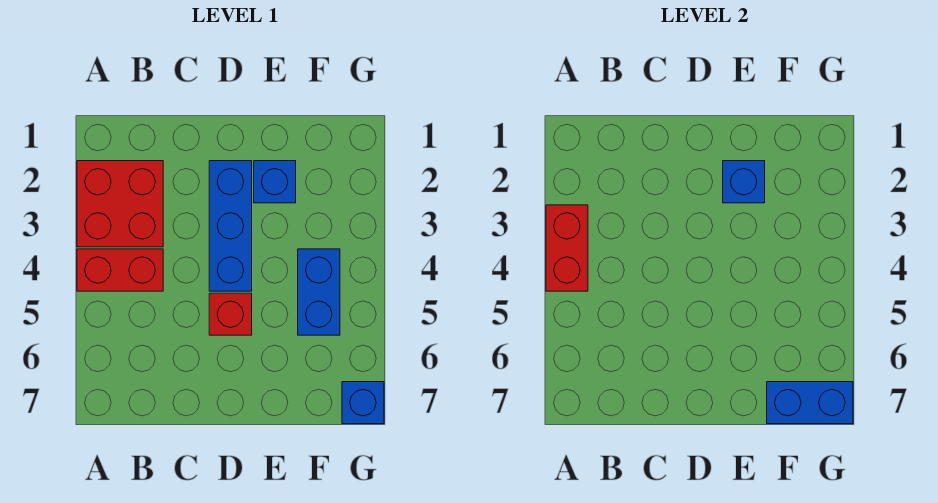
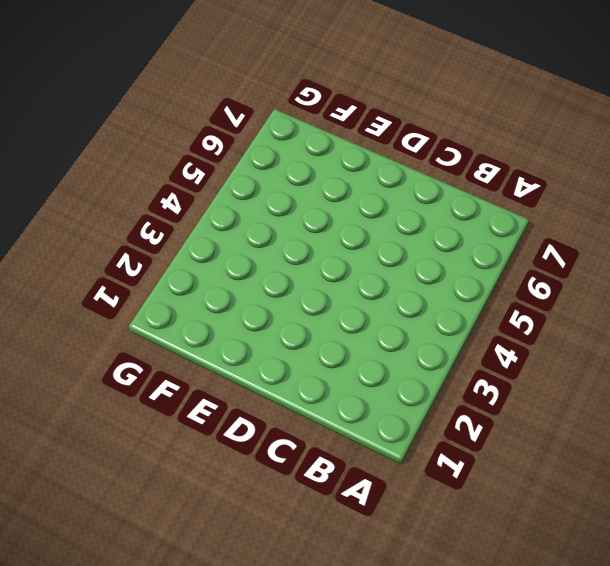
none -> red 2x2 brick [77,161,163,247]
none -> red 1x2 brick [77,249,163,291]

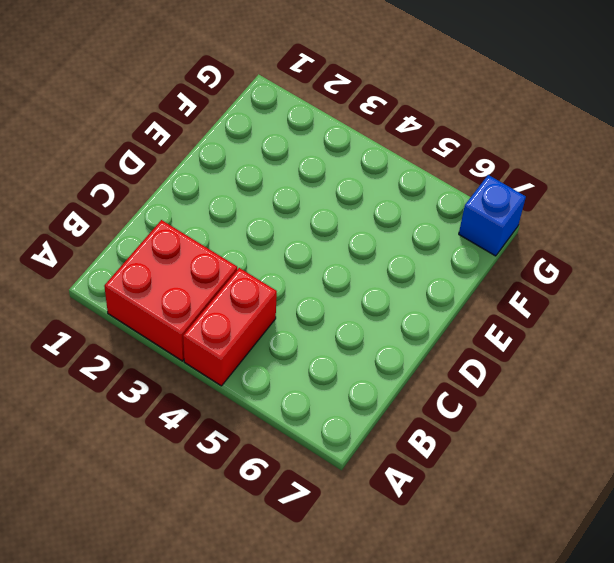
none -> blue 1x3 brick [209,161,252,291]
none -> red 1x1 brick [209,293,252,335]

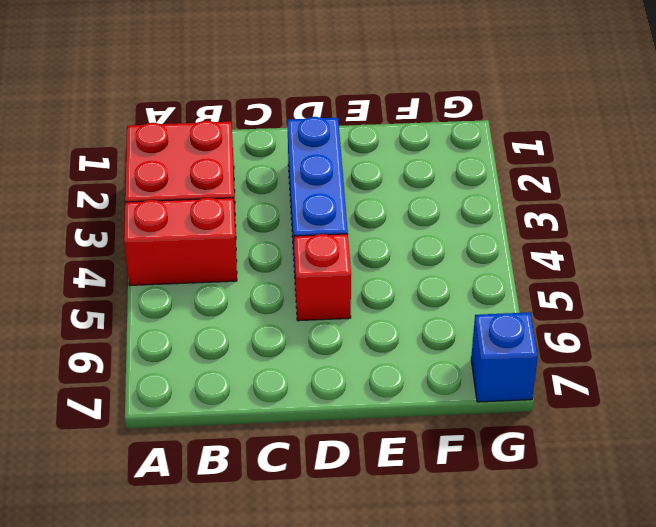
none -> blue 1x1 brick [254,161,296,203]
none -> blue 1x2 brick [298,249,340,335]

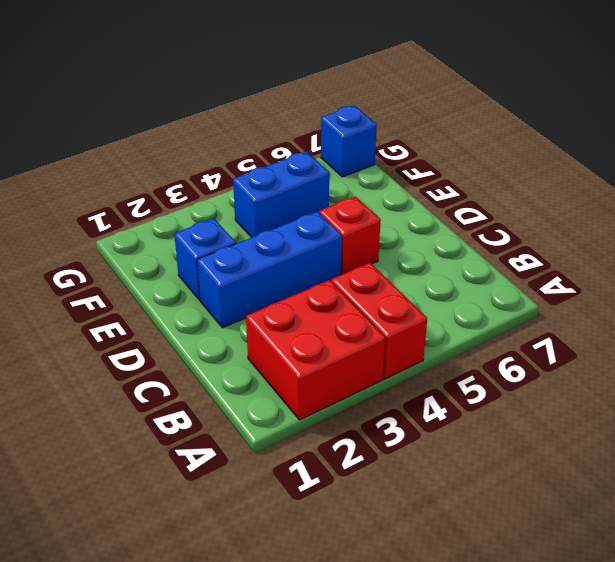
none -> red 1x2 brick [546,205,588,291]
none -> blue 1x1 brick [723,161,765,203]

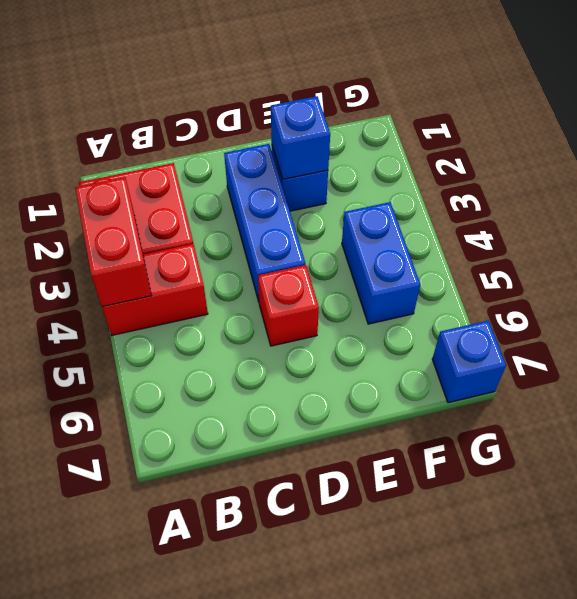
none -> blue 1x2 brick [767,382,853,424]

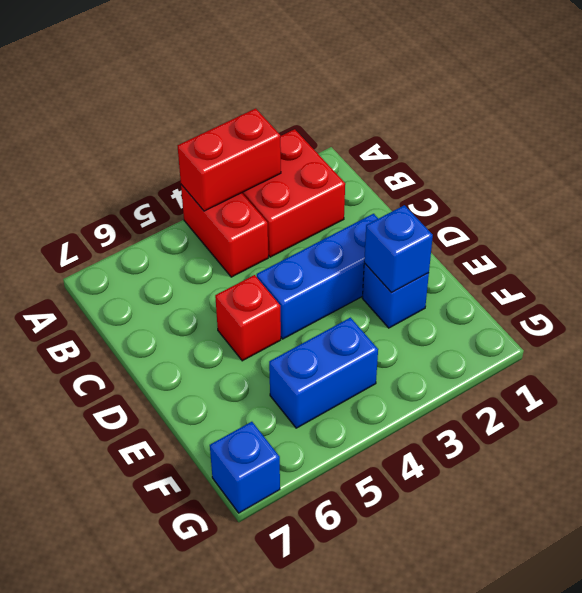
none -> blue 1x2 brick [767,382,853,424]

